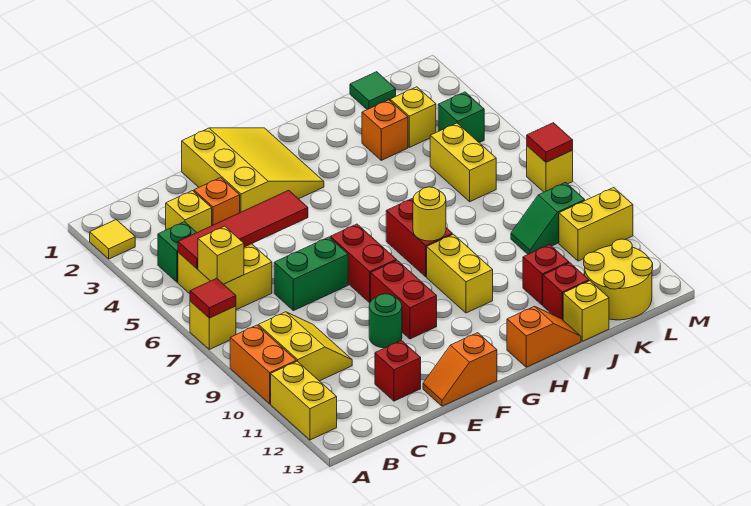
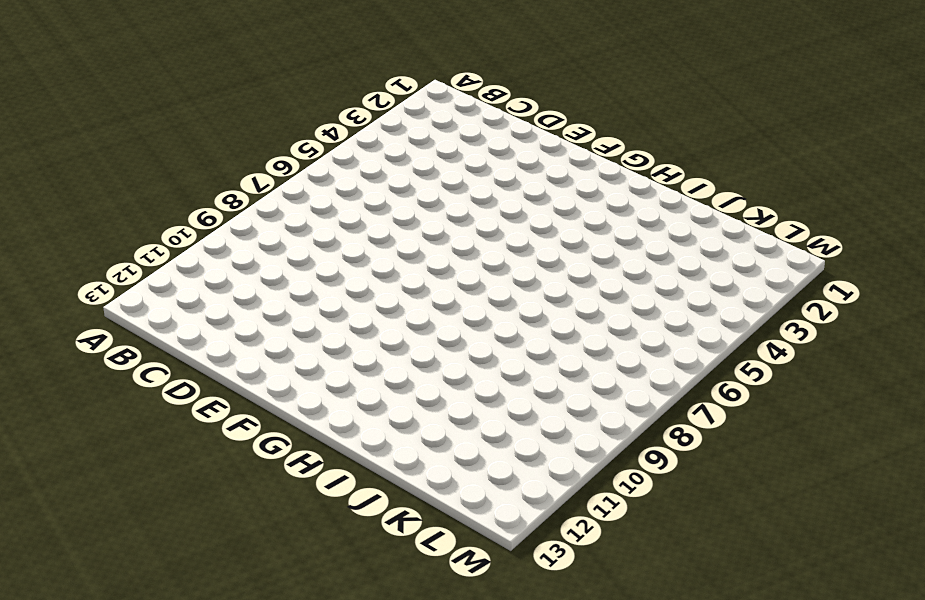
none -> yellow 1x1 tile [90,220,135,259]
none -> yellow 1x1 brick [190,301,236,349]
none -> orange 1x2 brick [230,325,296,404]
none -> yellow 1x2 brick [271,361,337,440]

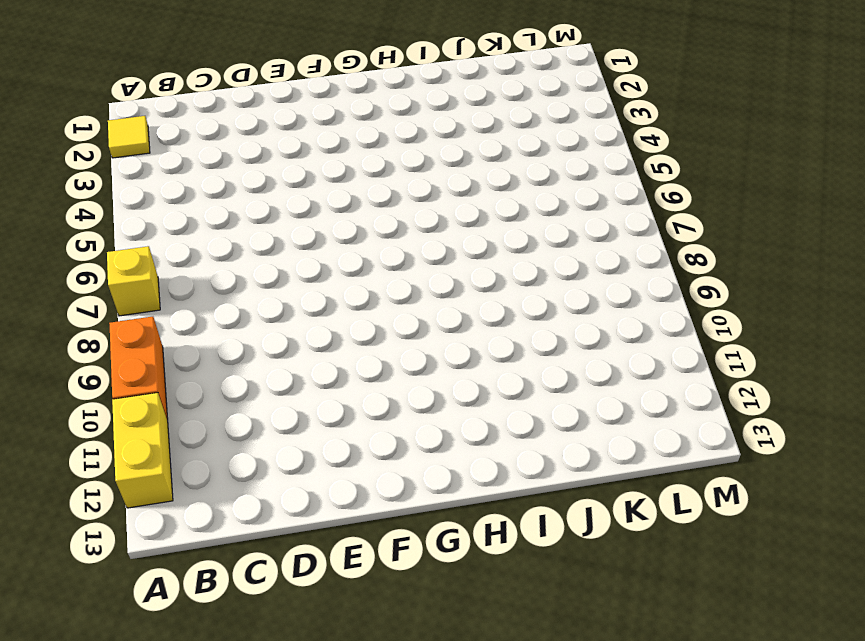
none -> green 1x1 brick [158,222,197,282]
none -> yellow 2x2 brick [178,244,272,310]
none -> yellow 2x2 slope [258,312,352,381]
none -> yellow 1x1 brick [166,191,212,232]

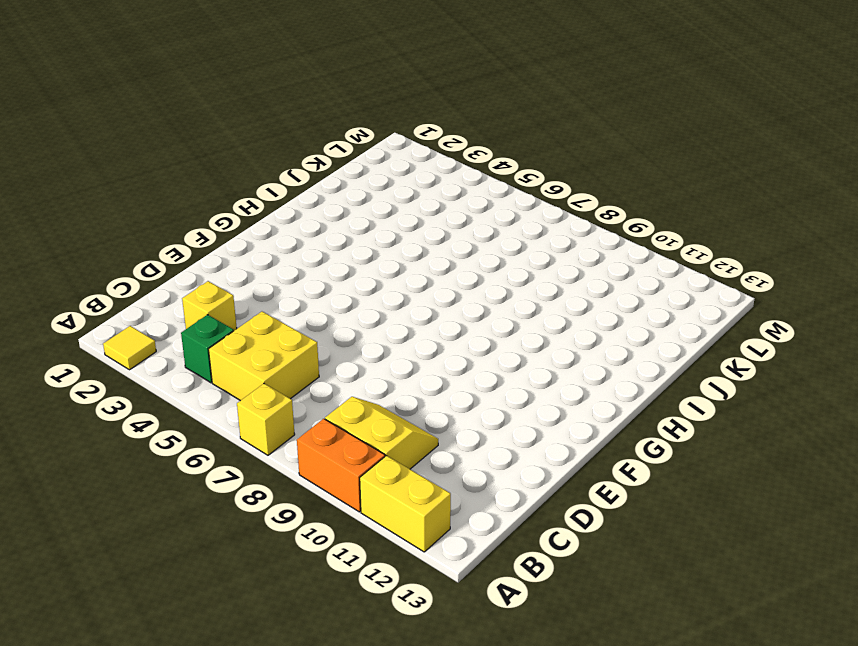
none -> orange 1x1 brick [194,178,240,226]
none -> green 1x2 brick [274,237,348,311]
none -> red 1x1 brick [375,340,421,401]
none -> yellow 3x3 slope [182,128,324,213]

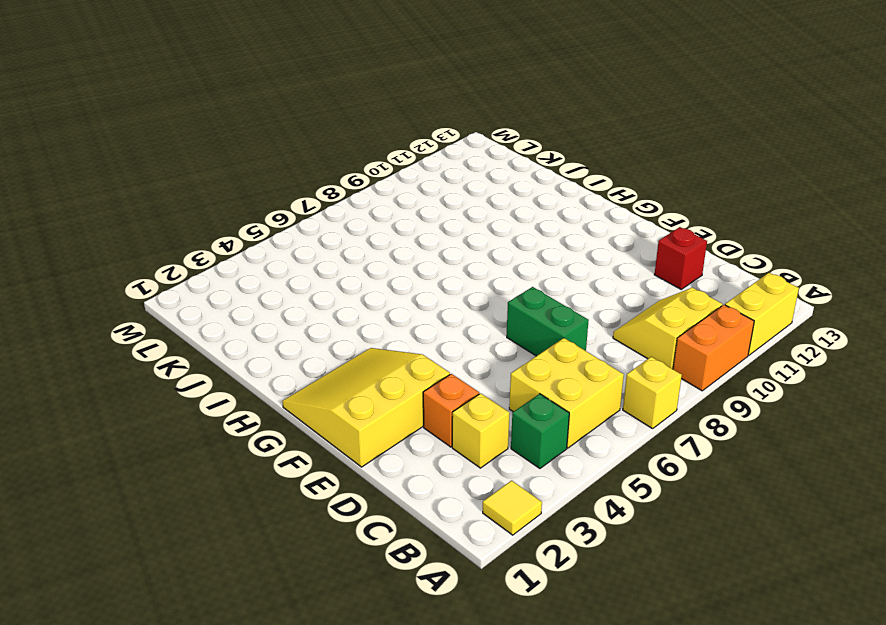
none -> green 1x1 round brick [369,294,402,348]
none -> orange 1x2 slope [423,333,497,406]
none -> red 1x2 brick [330,224,396,303]
none -> red 1x2 brick [371,260,437,339]

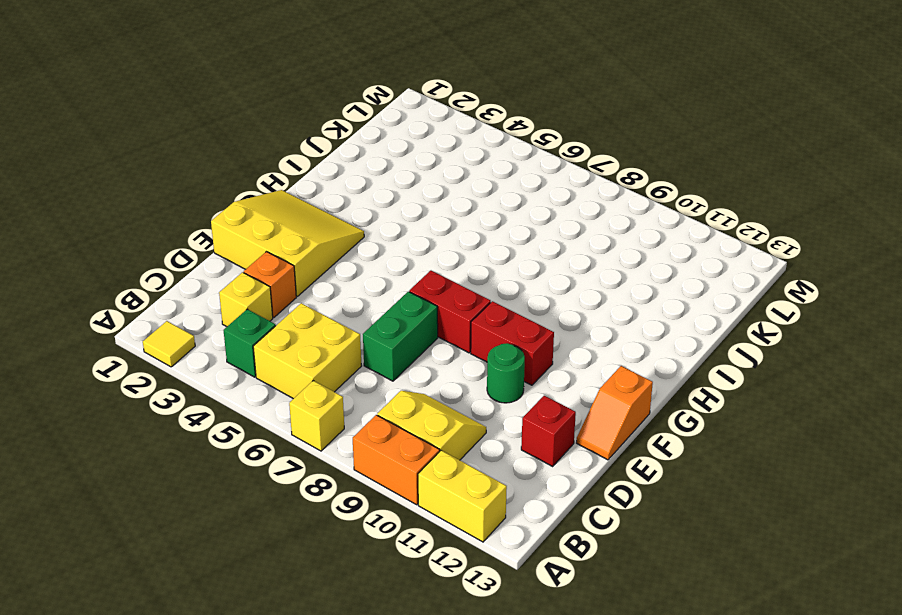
none -> red 1x2 brick [386,198,452,277]
none -> yellow 1x2 brick [427,234,493,313]
none -> orange 1x2 slope [507,306,581,367]
none -> orange 1x1 brick [362,100,408,160]

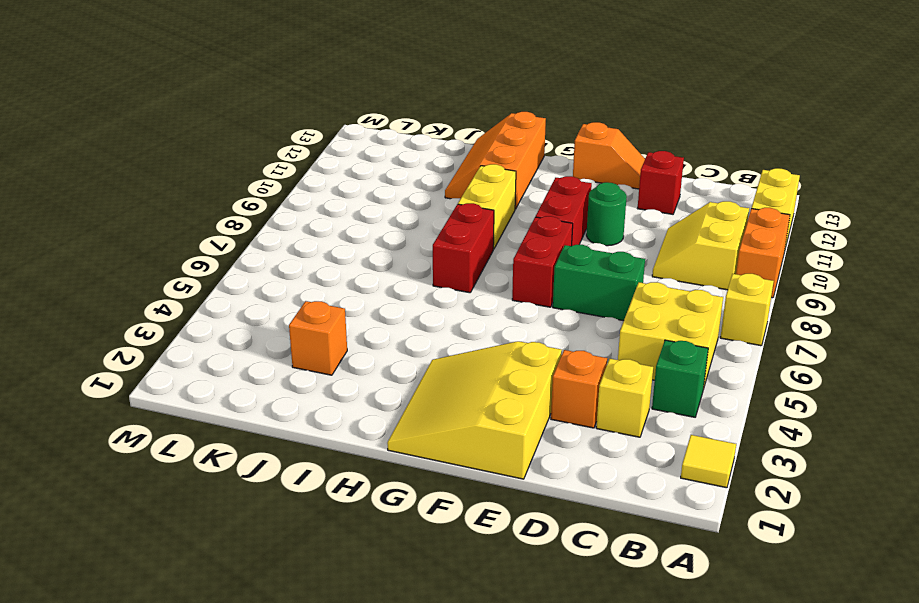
orange 2x3 slope [445,112,546,209] -> orange 1x2 slope [507,306,581,367]
none -> red 1x1 brick [523,245,569,305]
none -> red 1x1 brick [543,263,589,320]
none -> yellow 1x1 brick [563,281,609,341]
none -> green 1x1 tile [350,72,396,110]

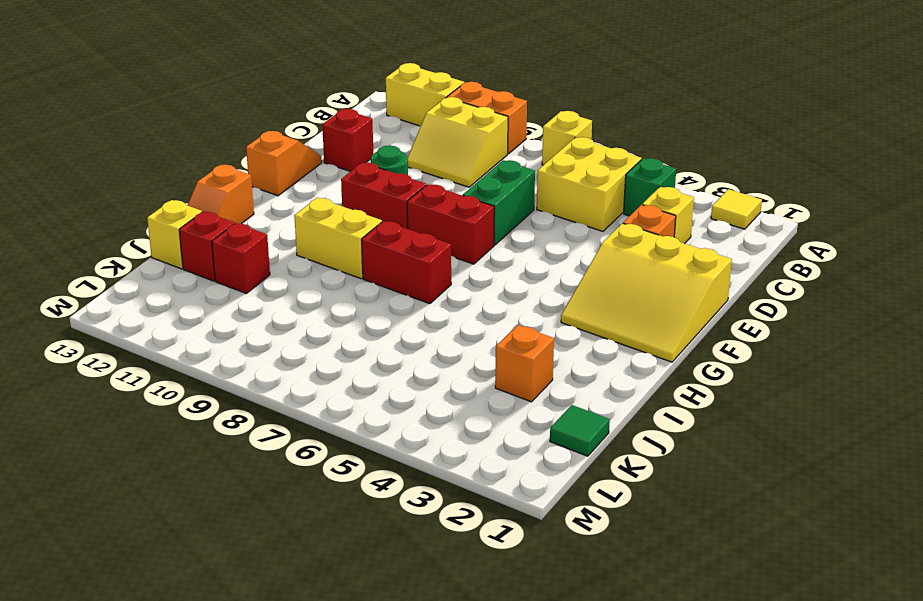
none -> yellow 1x1 brick [390,87,436,147]
none -> yellow 1x2 brick [430,123,496,202]
none -> green 1x2 slope [511,183,585,254]
none -> yellow 2x2 round brick [584,239,653,320]

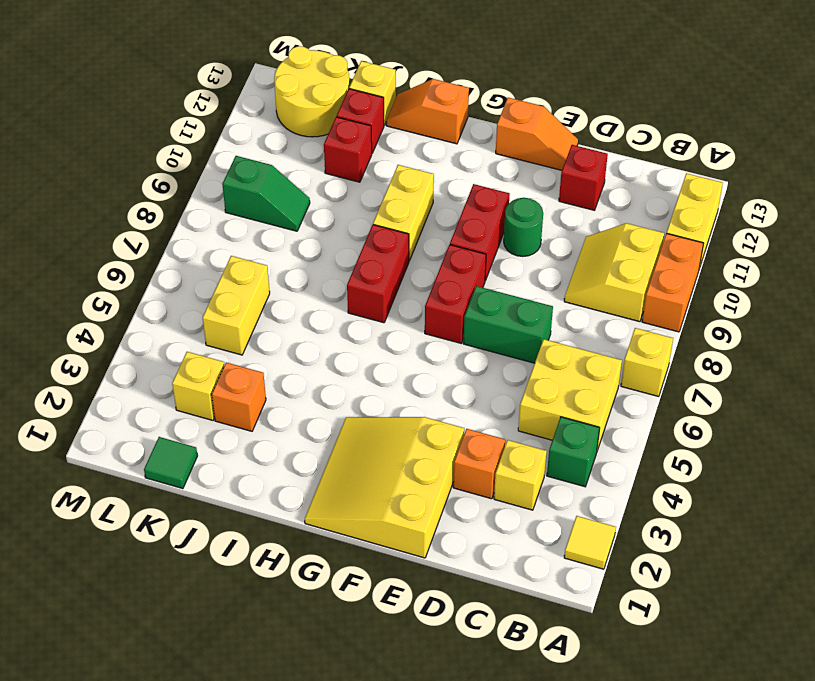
none -> green 1x1 brick [438,92,484,143]
none -> yellow 1x2 brick [559,188,633,261]
none -> yellow 1x1 brick [527,146,573,192]
none -> red 1x1 tile [190,278,236,318]

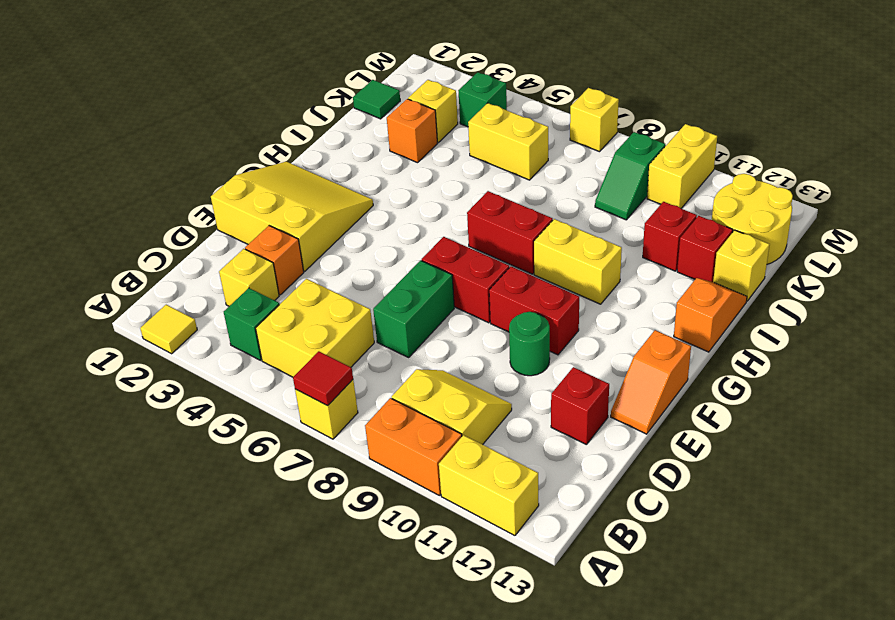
none -> red 1x4 tile [178,190,308,269]
none -> yellow 1x1 brick [198,226,244,284]
none -> yellow 1x1 round brick [413,187,446,241]
none -> red 1x1 tile [527,123,573,162]

